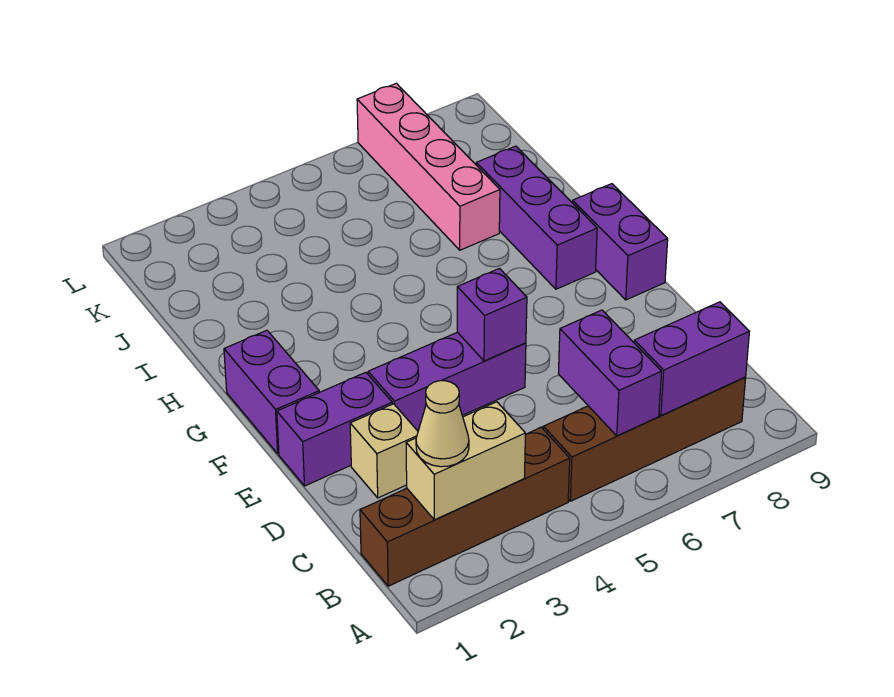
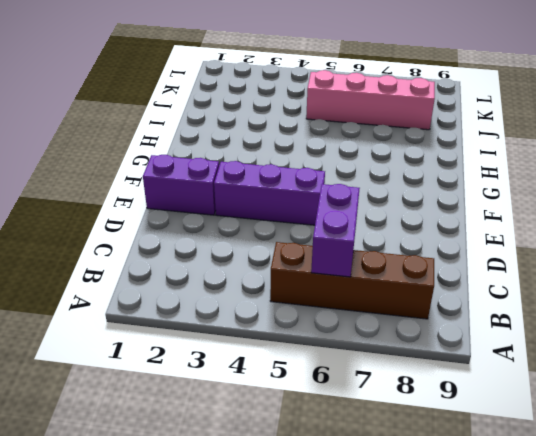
pink 1x4 brick [306,70,435,130] -> pink 1x4 brick turned to [357,83,500,250]
none -> brown 1x4 brick [360,427,570,586]
none -> tan 1x1 brick [350,404,418,498]
none -> purple 1x2 brick [224,330,319,454]

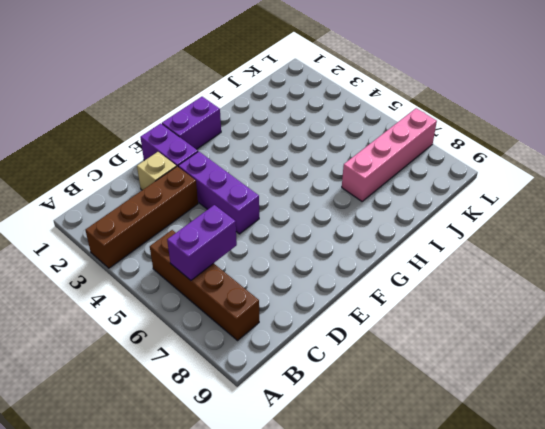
brown 1x4 brick [85,166,198,268] -> brown 1x4 brick turned to [360,427,570,586]
none -> purple 1x2 brick [572,184,668,300]
none -> purple 1x3 brick [476,146,597,289]
none -> tan 1x2 brick [406,402,525,520]

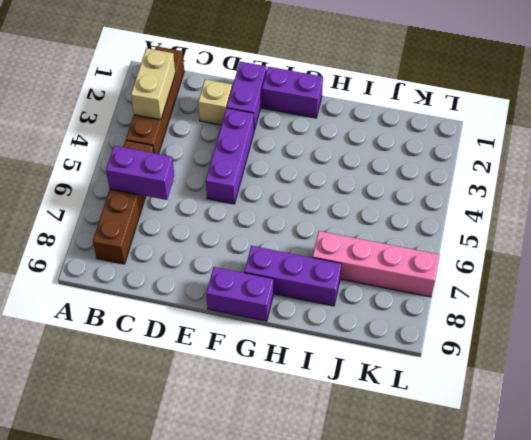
none -> purple 1x2 brick [634,302,749,416]
none -> purple 1x1 brick [457,268,527,361]
none -> tan 1x1 cone [416,381,469,467]

